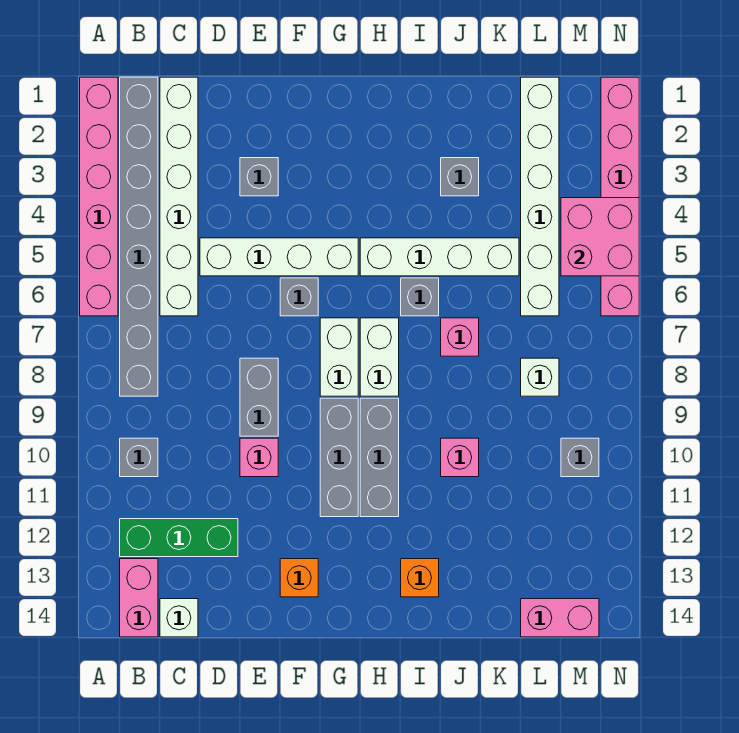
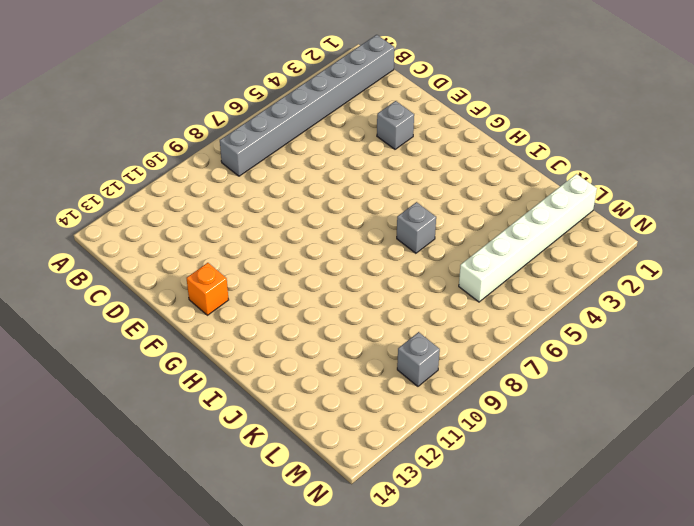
none -> pink 1x6 brick [80,77,118,316]
none -> grey 1x1 brick [120,438,158,477]
none -> green 1x3 brick [120,519,238,557]

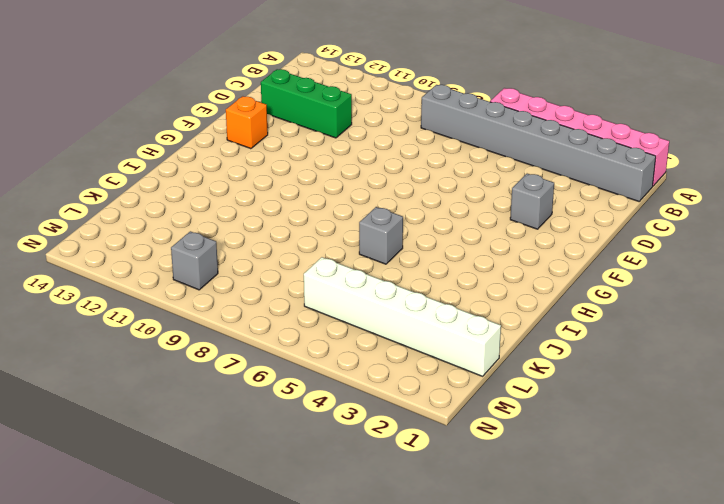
green 1x3 brick [261,69,352,138] -> green 1x3 brick turned to [120,519,238,557]
none -> grey 1x1 brick [120,438,158,477]
none -> pink 1x2 brick [120,559,158,637]
none -> white 1x6 brick [160,77,198,316]

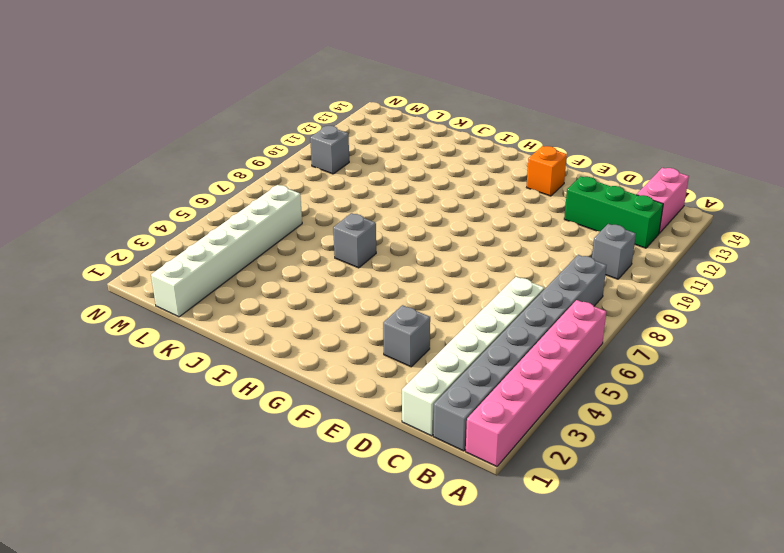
none -> white 1x1 brick [160,599,198,637]
none -> white 1x4 brick [200,238,358,276]
none -> grey 1x2 brick [240,358,278,436]

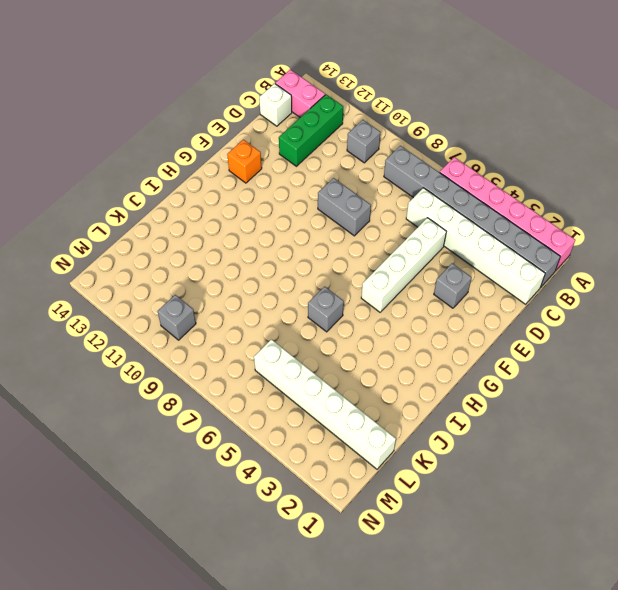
none -> pink 1x1 brick [240,438,278,477]
none -> grey 1x1 brick [280,278,318,316]
none -> white 1x2 brick [320,318,358,396]

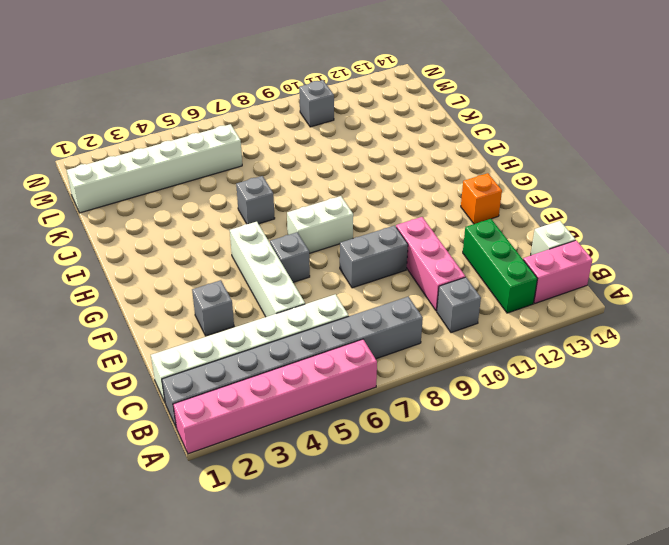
pink 1x3 brick [396,217,465,311] -> pink 1x1 brick [240,438,278,477]
none -> grey 1x3 brick [320,398,358,517]
none -> white 1x4 brick [360,238,519,276]
none -> white 1x2 brick [360,318,399,396]

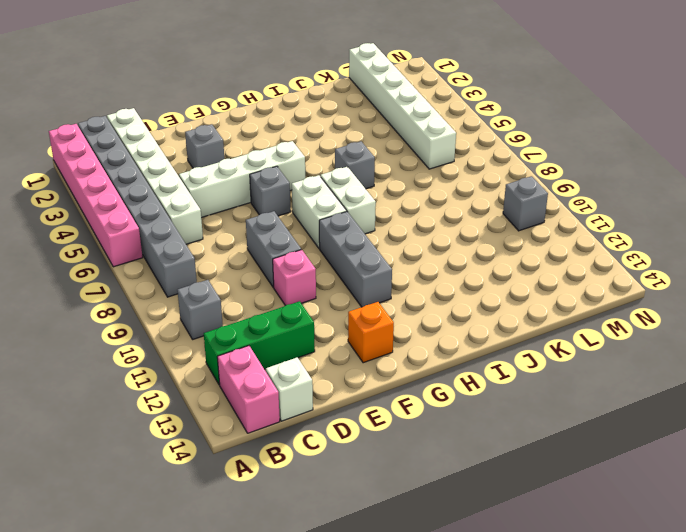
none -> white 1x4 brick [360,238,519,276]
none -> grey 1x3 brick [360,398,399,517]
none -> orange 1x1 brick [401,559,439,597]

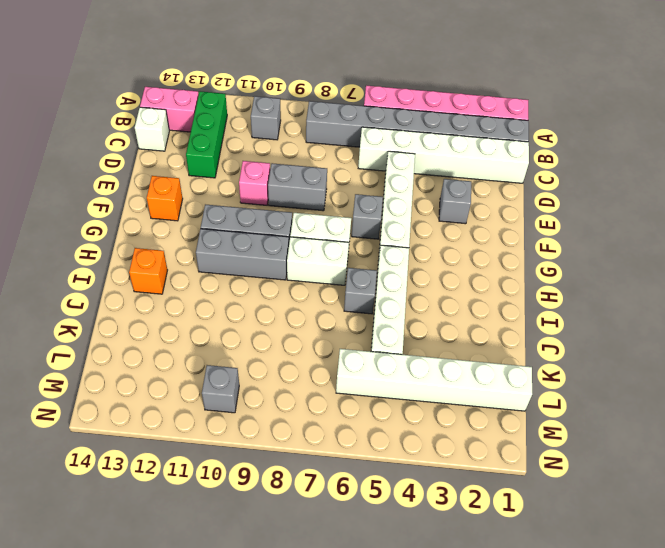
none -> grey 1x1 brick [441,158,479,196]
none -> pink 1x1 brick [441,318,479,356]
none -> pink 1x1 brick [441,438,479,477]

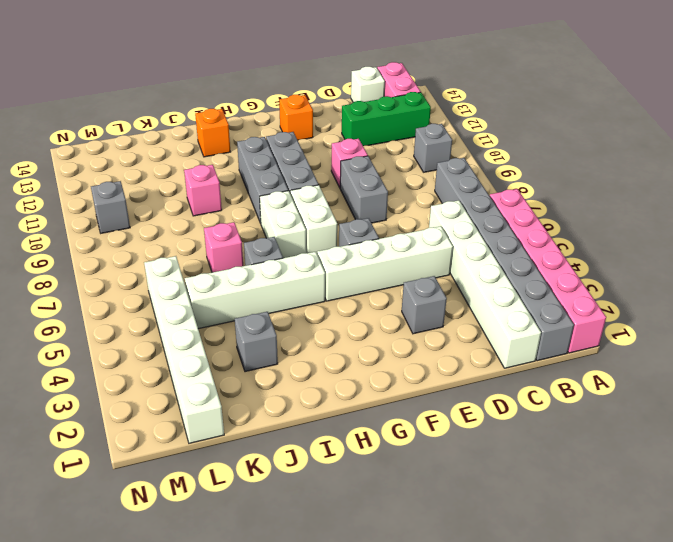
none -> white 1x1 brick [521,358,559,396]
none -> pink 1x2 brick [521,599,599,637]
none -> pink 1x6 brick [601,77,639,316]

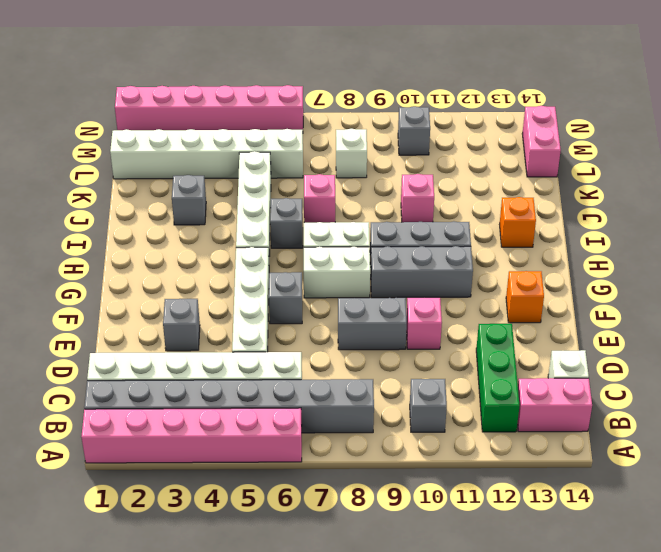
none -> pink 2x2 brick [561,198,639,276]

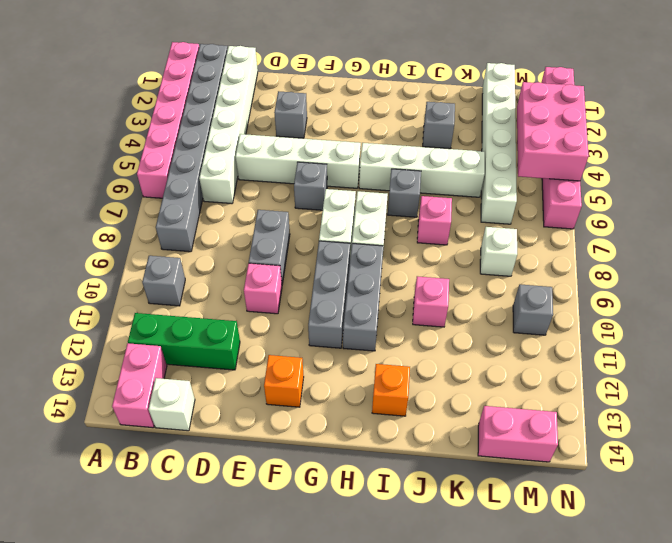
pink 2x3 brick [517,82,589,181] -> pink 2x2 brick [561,198,639,276]

